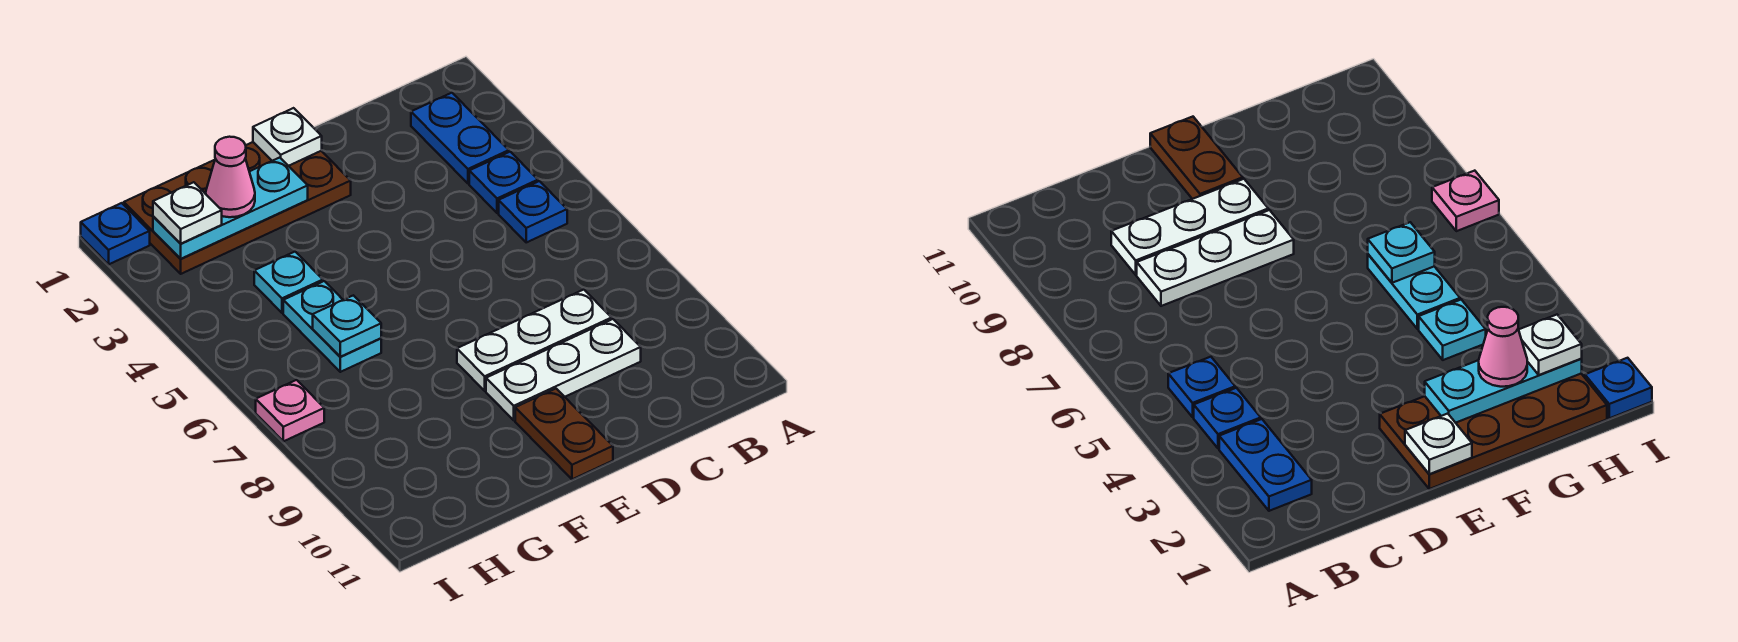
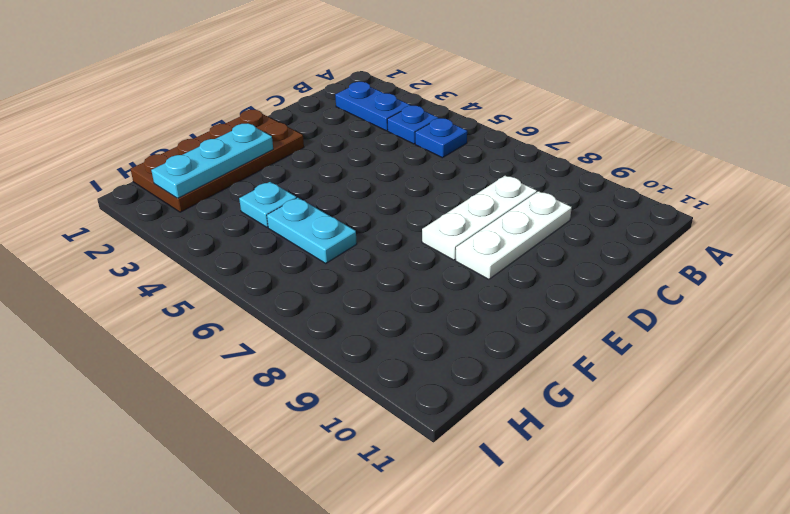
none -> brown 1x2 plate [515,389,613,479]
none -> blue 1x1 plate [81,203,150,264]
none -> pink 1x1 plate [256,380,324,441]

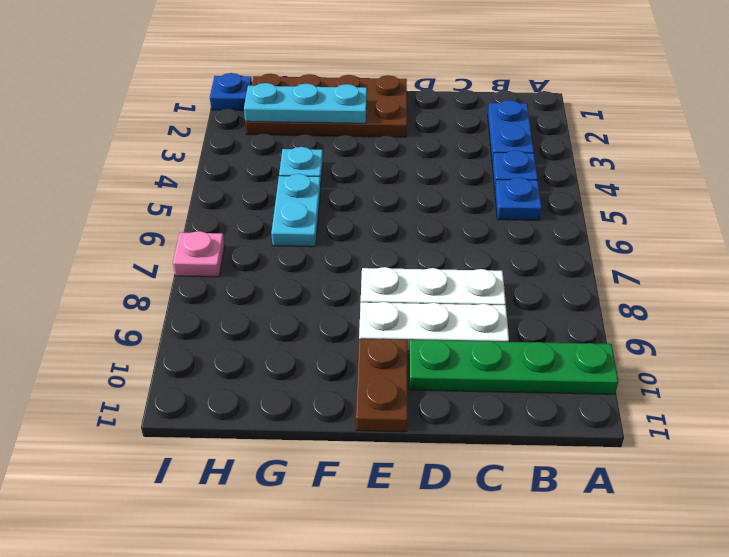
green 1x4 plate [409,340,618,394] -> none
none -> white 1x1 plate [253,108,322,166]
none -> cyan 1x1 plate [313,295,381,357]
none -> pink 1x1 cone [206,137,255,217]

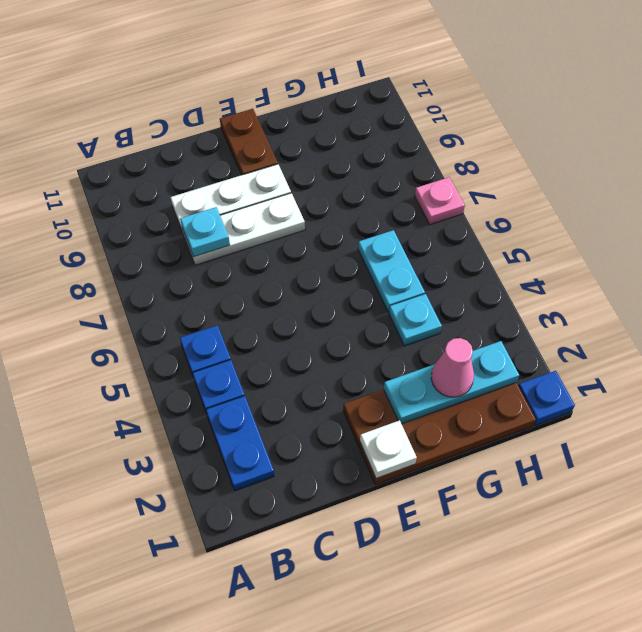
cyan 1x1 plate [180,207,230,257] -> cyan 1x1 plate moved to [313,295,381,357]
none -> white 1x1 plate [153,182,222,244]

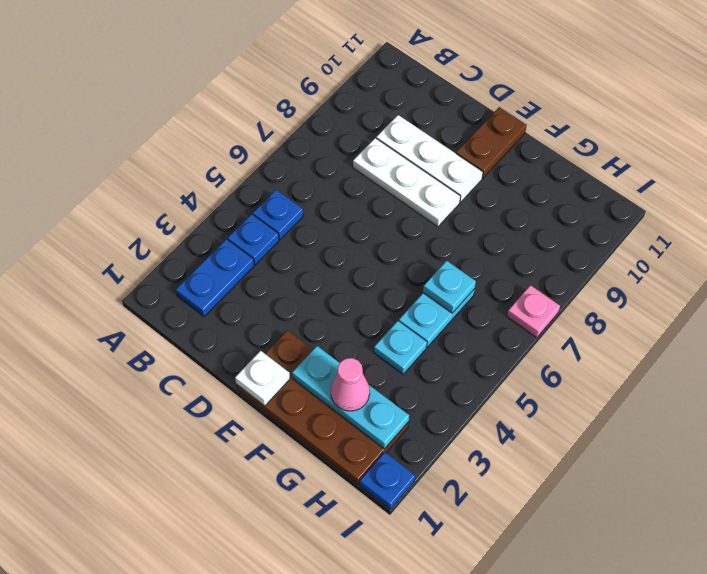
none -> white 1x1 plate [153,182,222,244]

